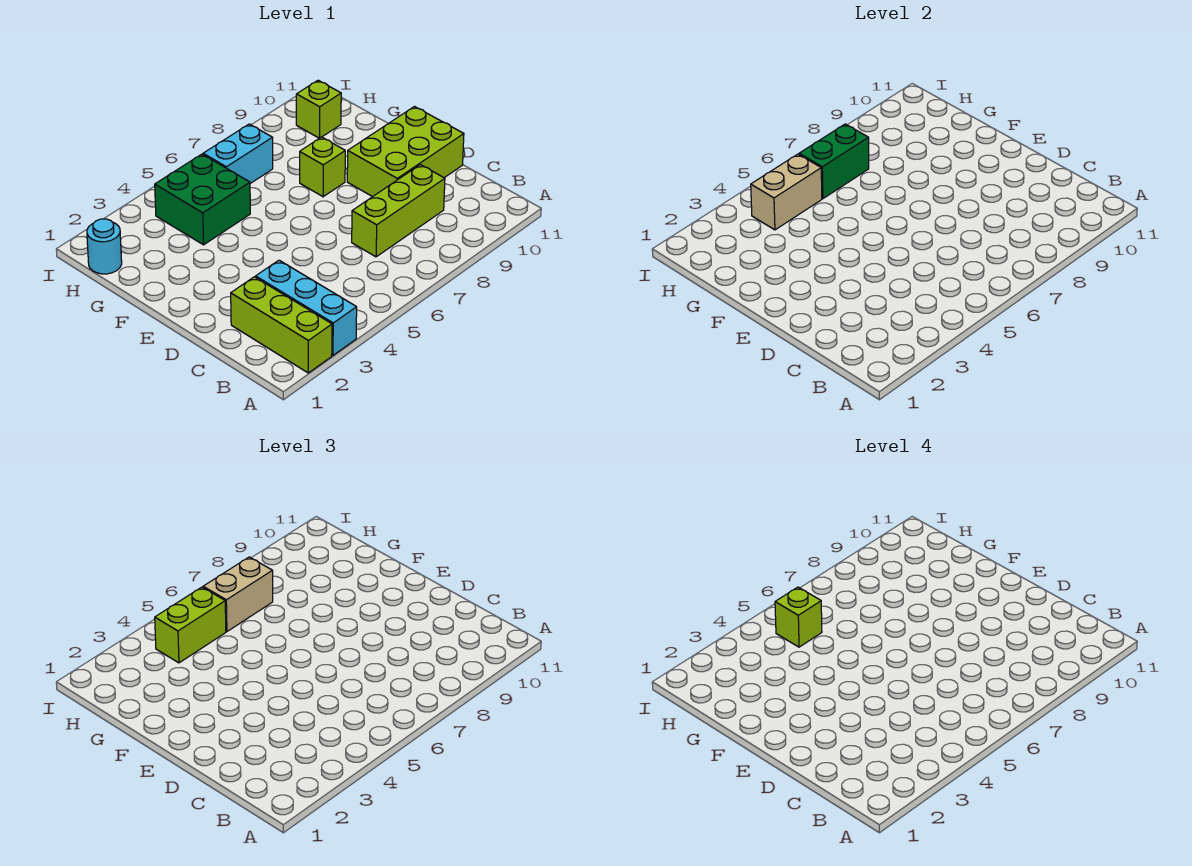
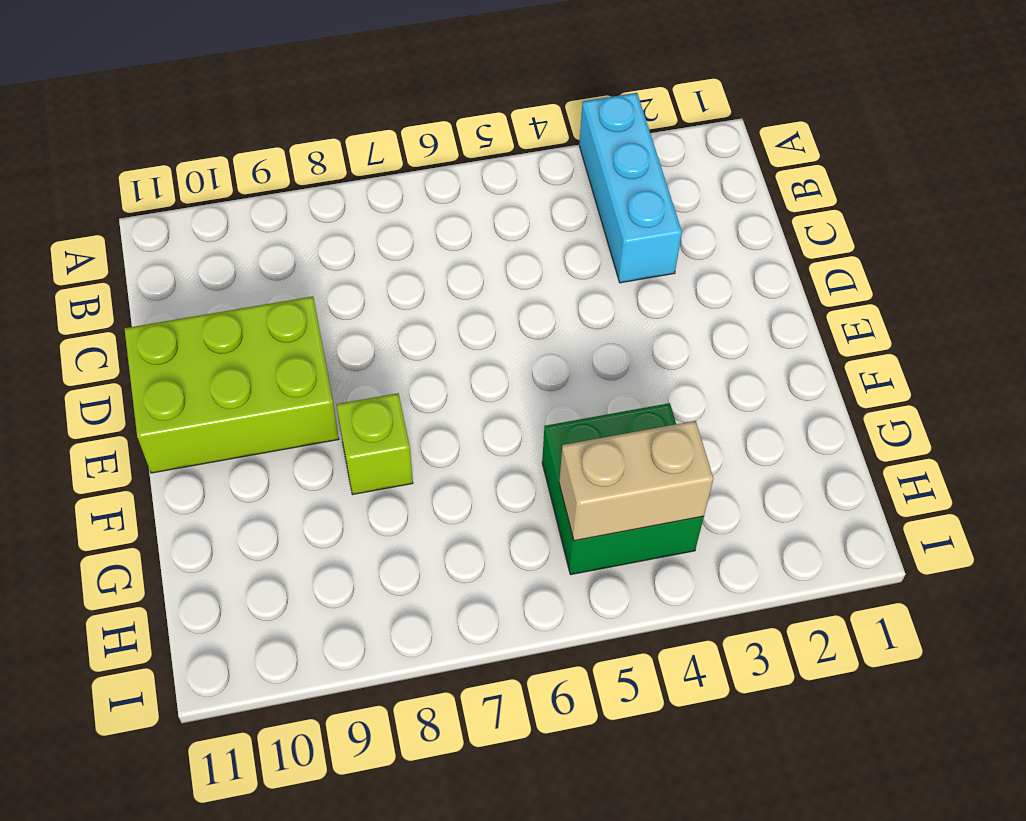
none -> lime 1x3 brick [231,277,332,373]
none -> lime 1x3 brick [352,165,445,257]
none -> cyan 1x1 round brick [87,219,122,274]

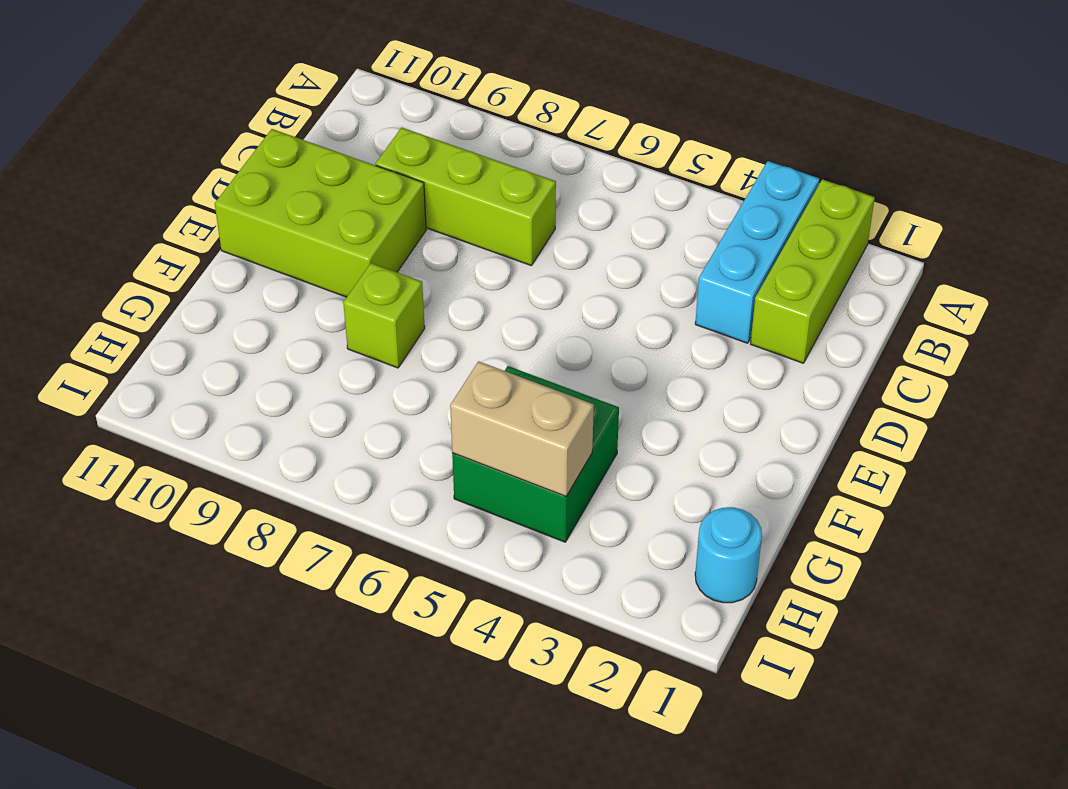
none -> cyan 1x2 brick [203,124,273,183]
none -> lime 1x1 brick [296,80,341,138]
none -> green 1x2 brick [799,124,869,199]

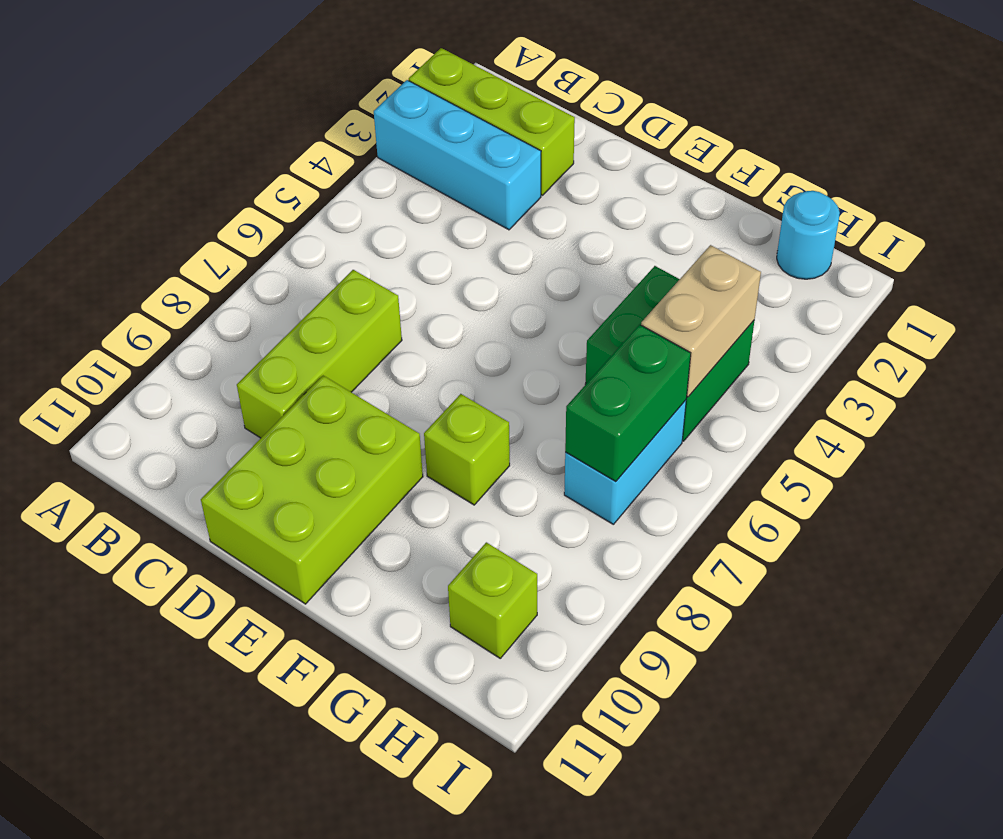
none -> lime 1x2 brick [155,587,226,663]
none -> tan 1x2 brick [203,557,273,632]
none -> lime 1x1 brick [775,587,822,647]

